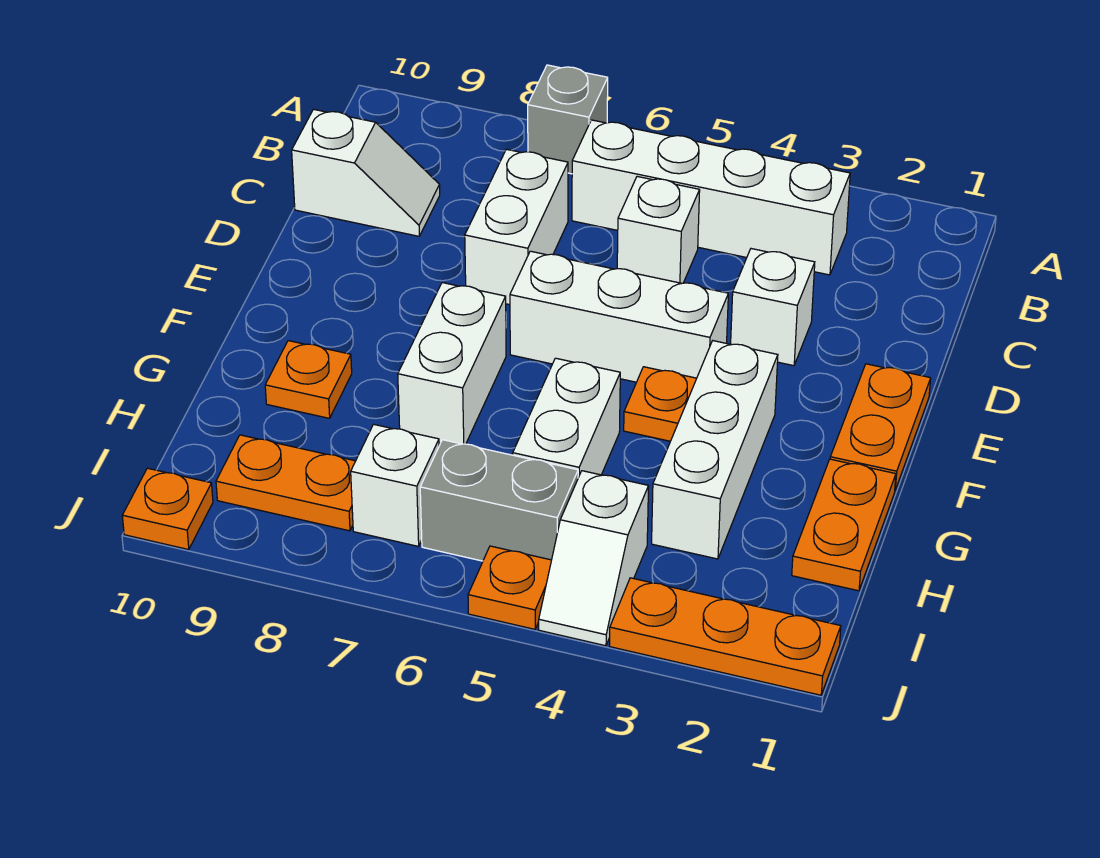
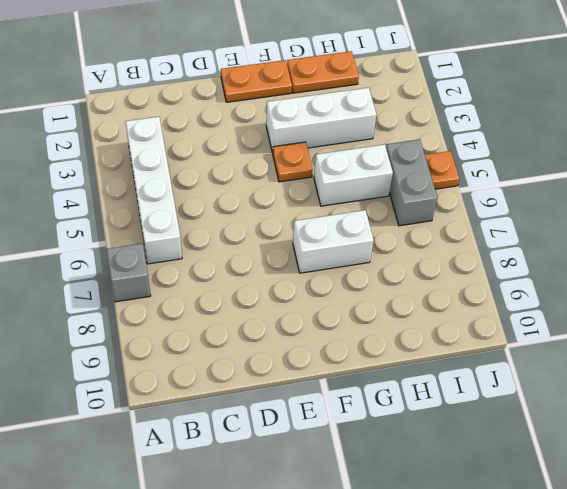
none -> white 1x1 brick [617,176,700,283]
none -> white 1x2 brick [465,149,568,305]
none -> white 1x2 slope [292,109,440,236]

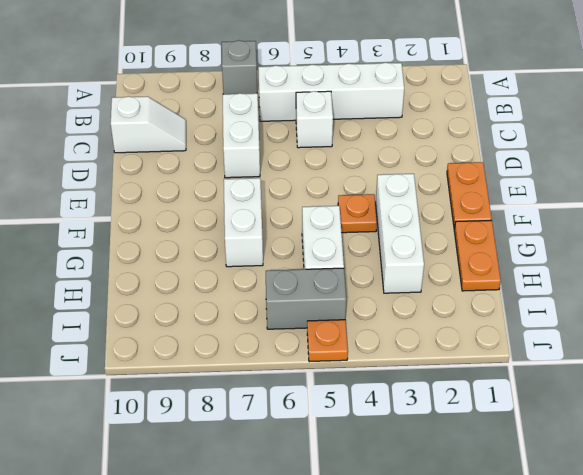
none -> white 1x1 brick [731,249,815,366]
none -> white 1x3 brick [510,251,728,382]
none -> orange 1x1 plate [265,341,352,418]

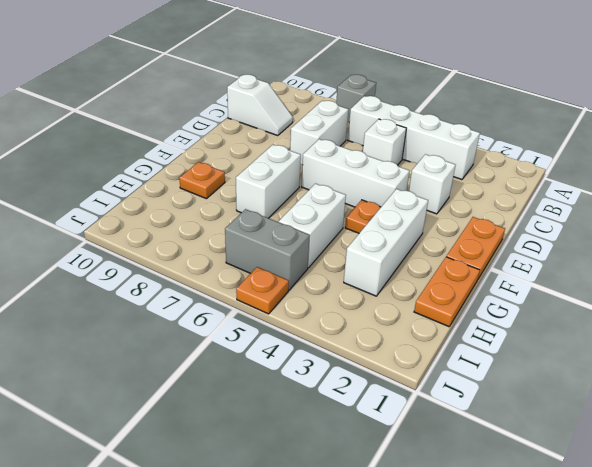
none -> white 1x2 slope [539,471,649,646]
none -> white 1x1 brick [351,424,439,546]
none -> orange 1x2 plate [216,435,355,531]

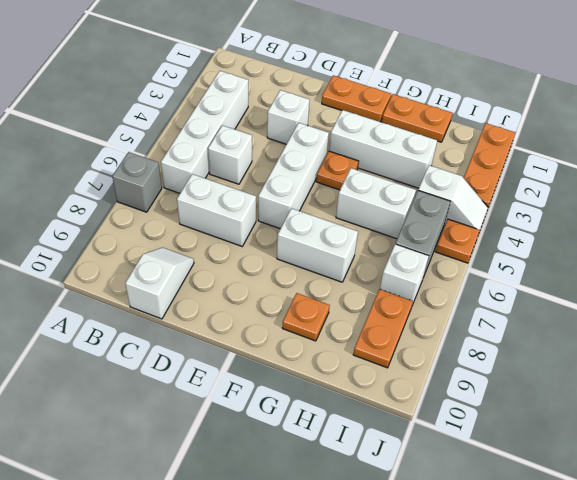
none -> orange 1x1 plate [122,468,213,550]

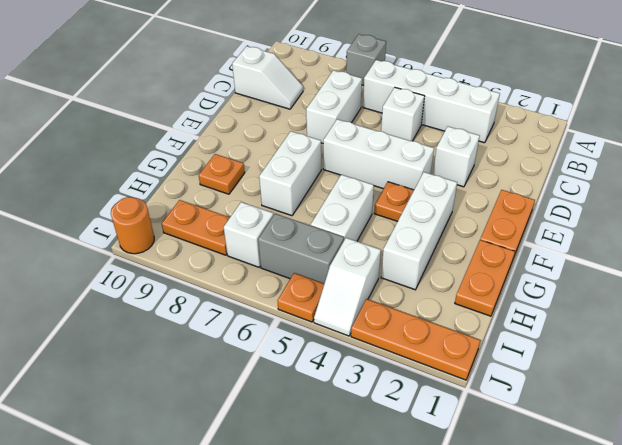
orange 1x1 round brick [111,197,154,254] -> orange 1x1 plate [122,468,213,550]

